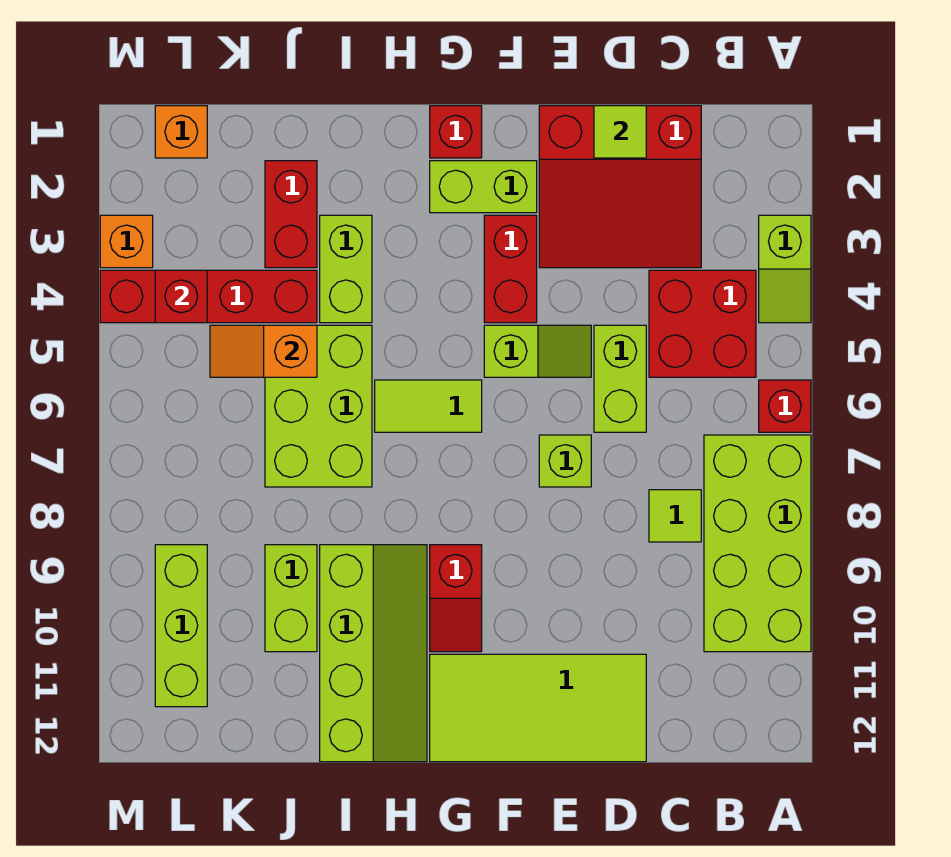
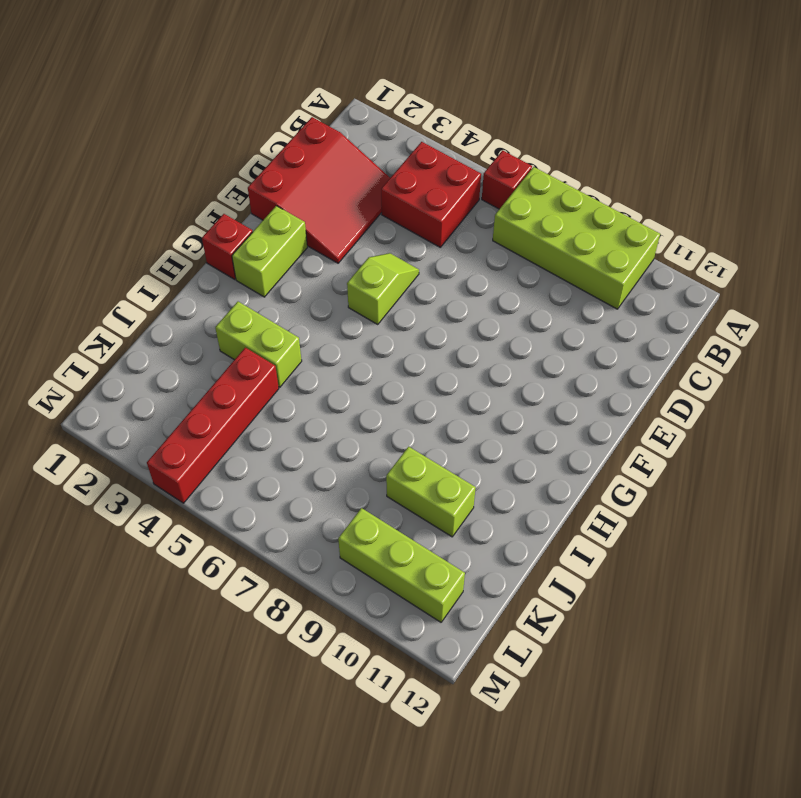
none -> lime 1x2 slope [759,215,811,323]
none -> lime 1x1 tile [649,490,701,542]
none -> lime 1x2 brick [594,325,646,432]

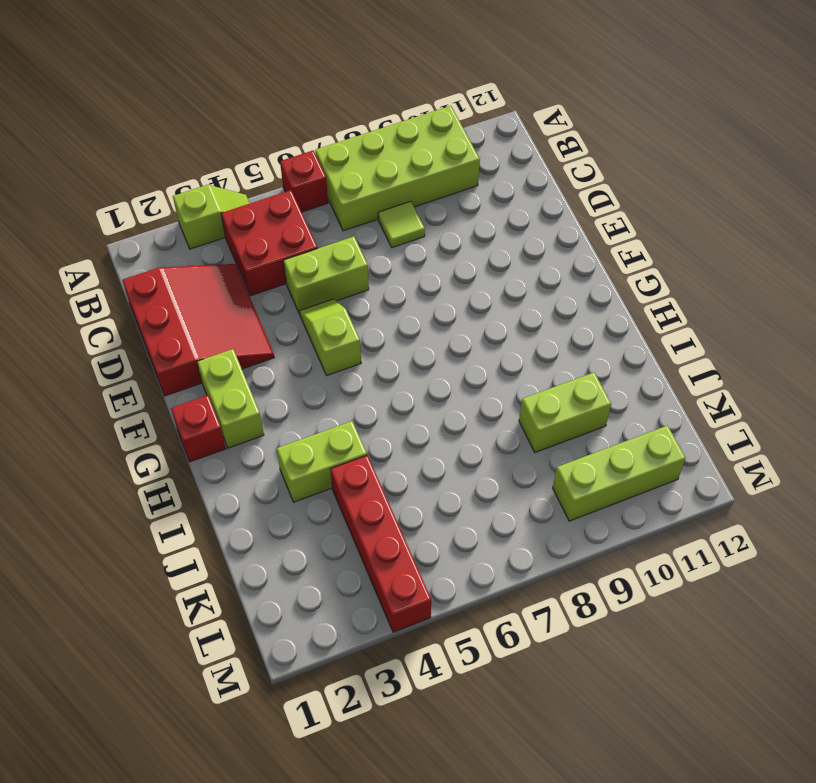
none -> lime 2x4 tile [430,654,646,762]
none -> lime 1x1 brick [539,435,591,487]
none -> red 1x2 brick [484,215,537,323]

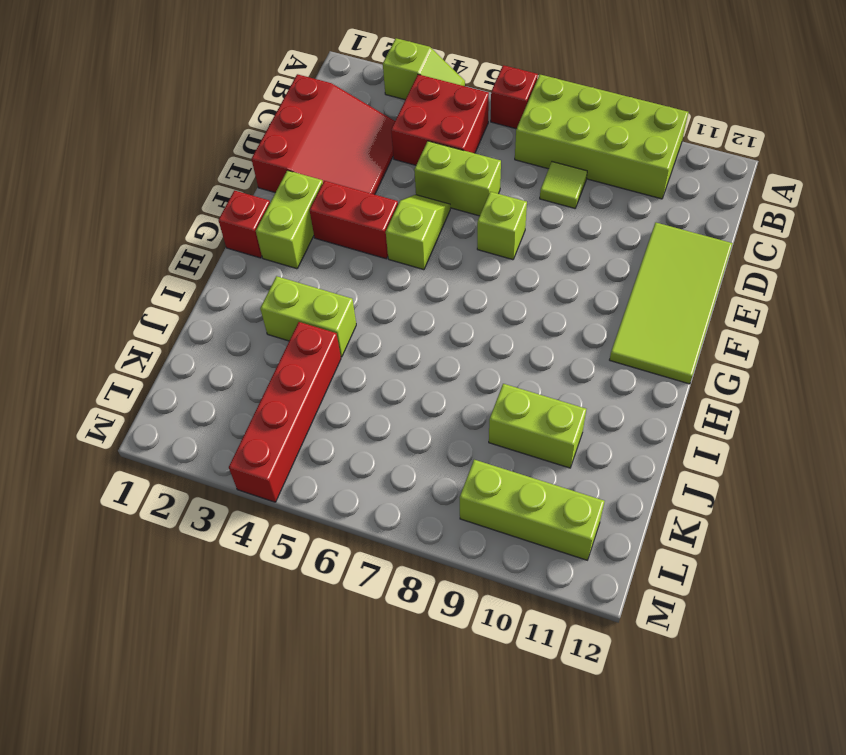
none -> lime 1x2 tile [375,380,482,432]
none -> red 1x2 slope [430,545,482,652]
none -> lime 2x4 slope [320,545,427,762]

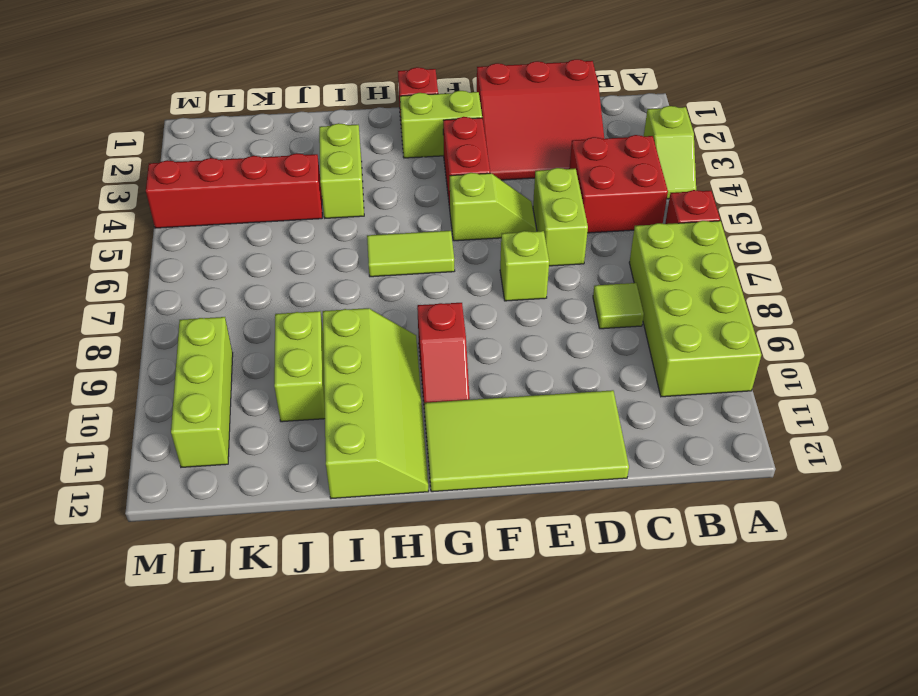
none -> lime 2x3 brick [265,325,372,487]
none -> red 1x2 brick [265,161,317,268]
none -> orange 1x1 brick [155,106,207,158]

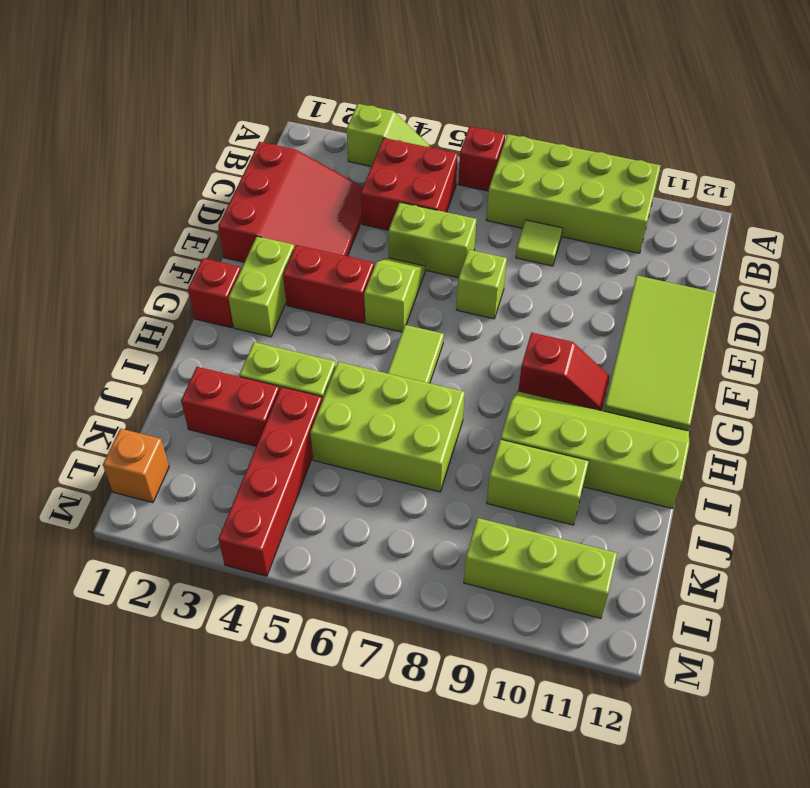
none -> orange 1x1 brick [100,215,153,268]
none -> lime 1x1 tile [594,106,646,158]
none -> orange 1x2 slope [210,325,317,377]

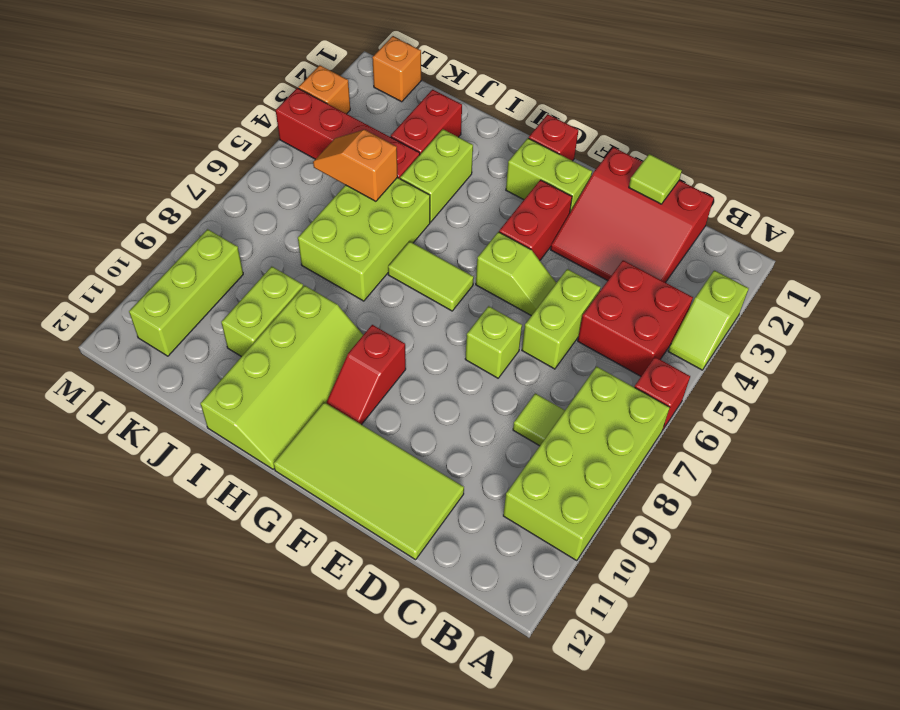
none -> red 1x1 brick [155,270,207,323]

